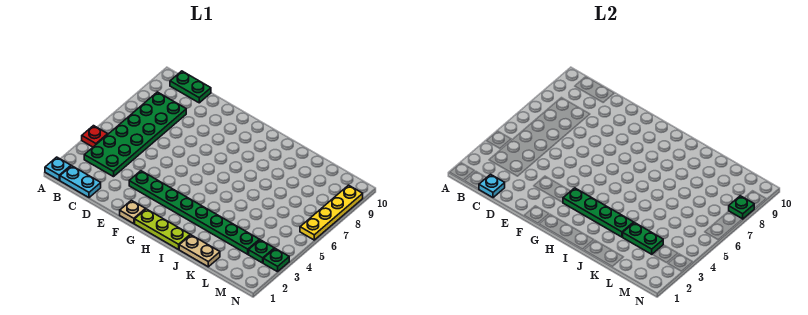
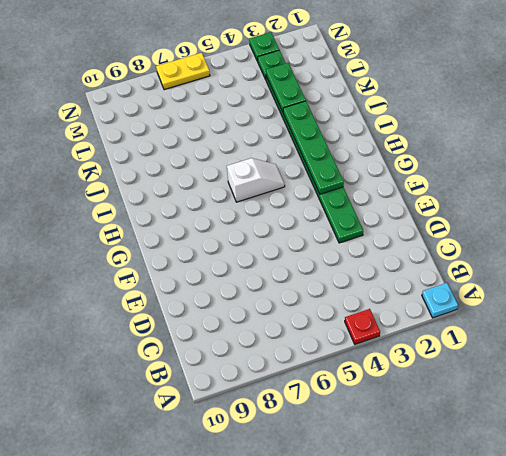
white 1x2 slope [227,158,285,202] -> none
yellow 1x2 plate [156,53,210,90] -> yellow 1x4 plate [300,185,363,240]
none -> cyan 1x2 plate [60,166,101,198]
none -> green 2x6 plate [84,92,186,177]
none -> green 1x2 plate [170,71,211,103]

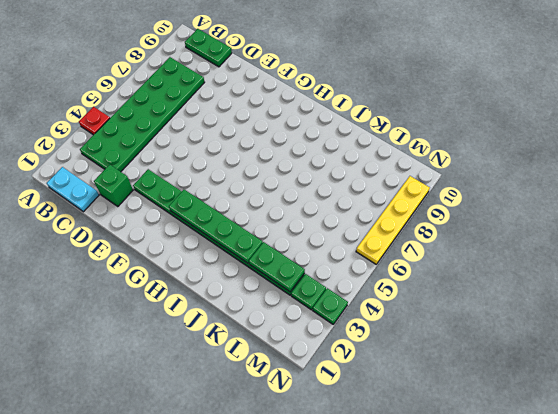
green 1x1 brick [94,164,133,206] -> none
none -> cyan 1x1 plate [45,157,71,180]
none -> tan 1x1 plate [120,200,145,224]
none -> lime 1x3 plate [135,209,190,249]

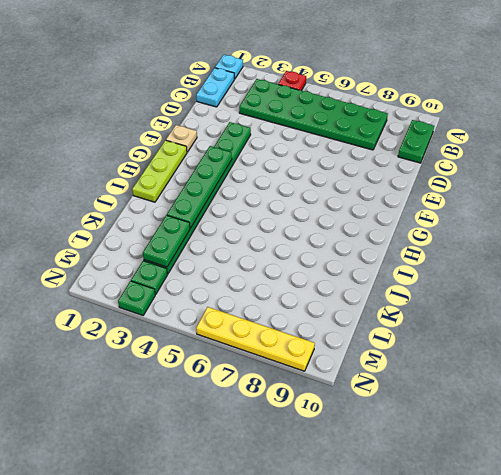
none -> tan 1x2 plate [179,235,220,267]
none -> cyan 1x1 plate [479,174,505,198]
none -> green 1x1 plate [729,196,754,219]

